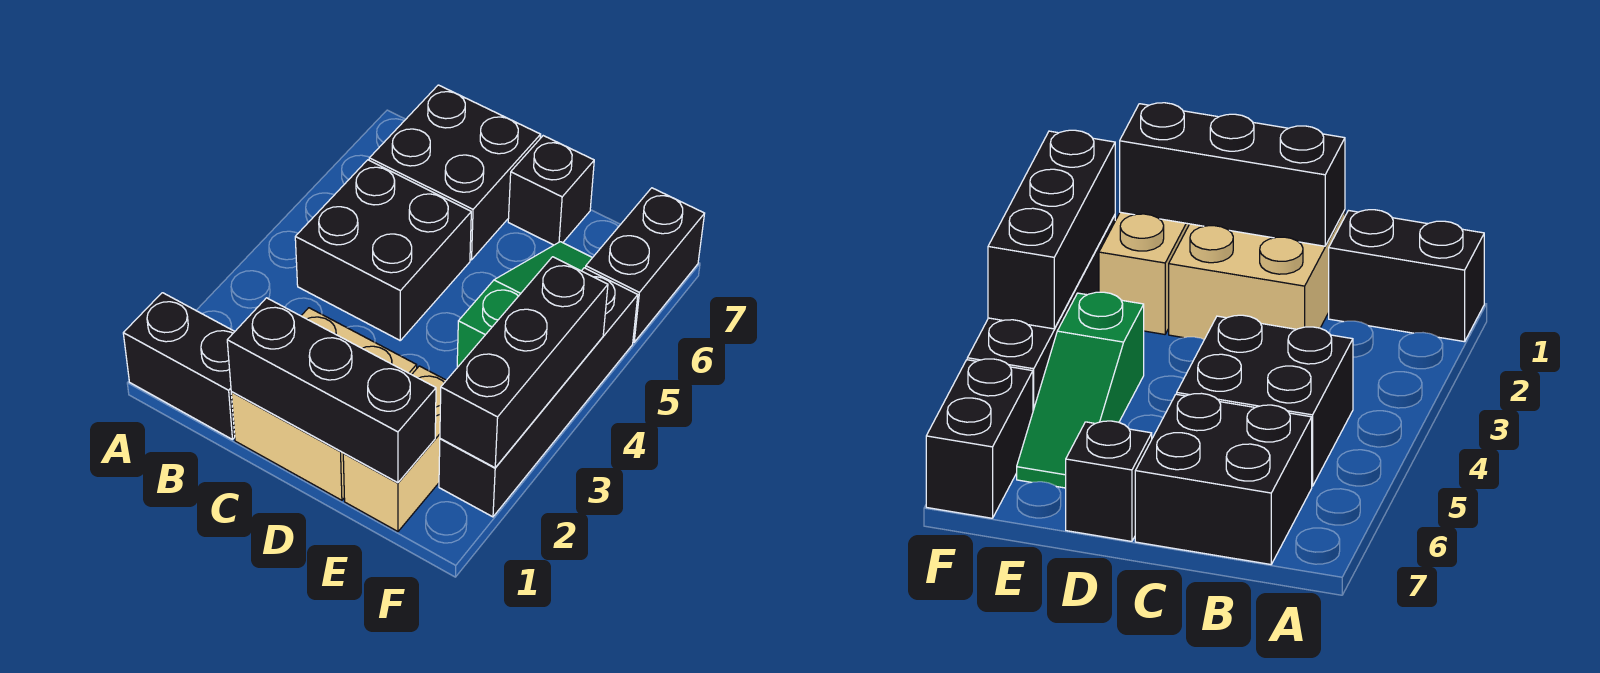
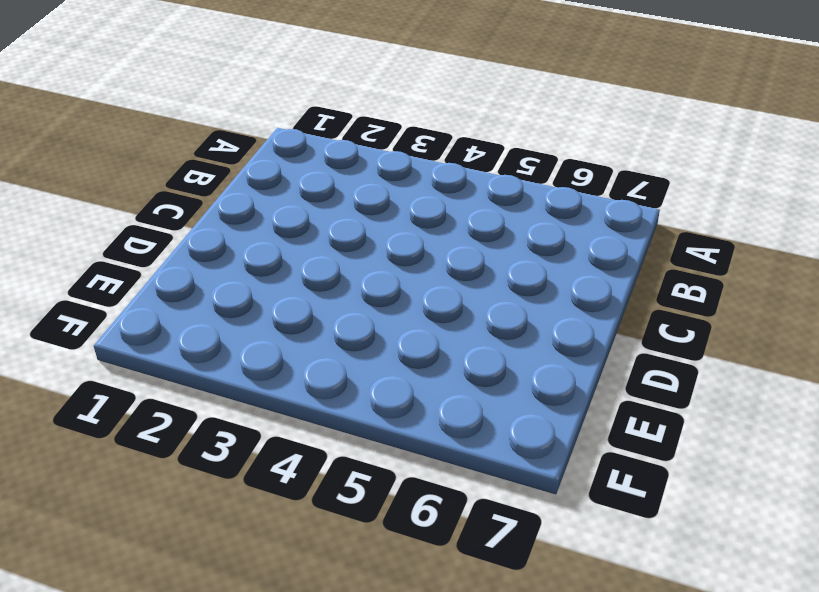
none -> black 1x2 brick [123,293,235,439]
none -> black 2x2 brick [295,160,471,340]

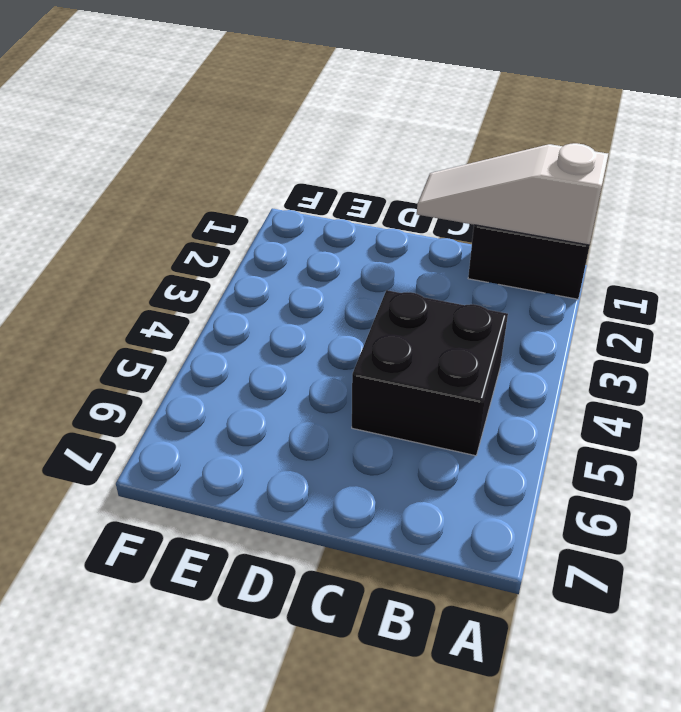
white 1x3 slope [417,143,608,245] -> black 1x3 brick [227,298,436,483]
none -> black 2x2 brick [369,85,541,260]
none -> tan 2x2 brick [231,308,417,500]

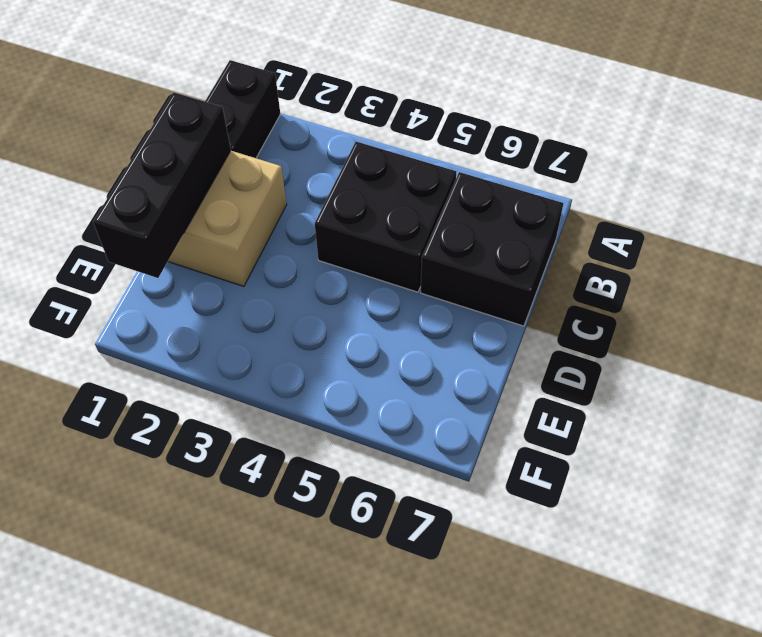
none -> black 1x1 brick [508,136,594,245]
none -> tan 1x2 brick [343,366,446,531]

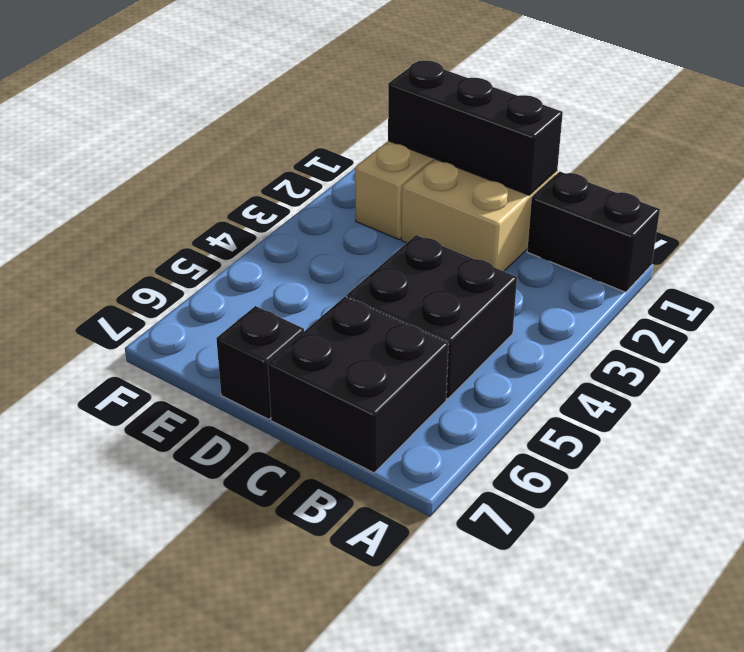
none -> green 1x3 slope [457,242,592,367]
none -> black 1x4 brick [439,268,638,517]

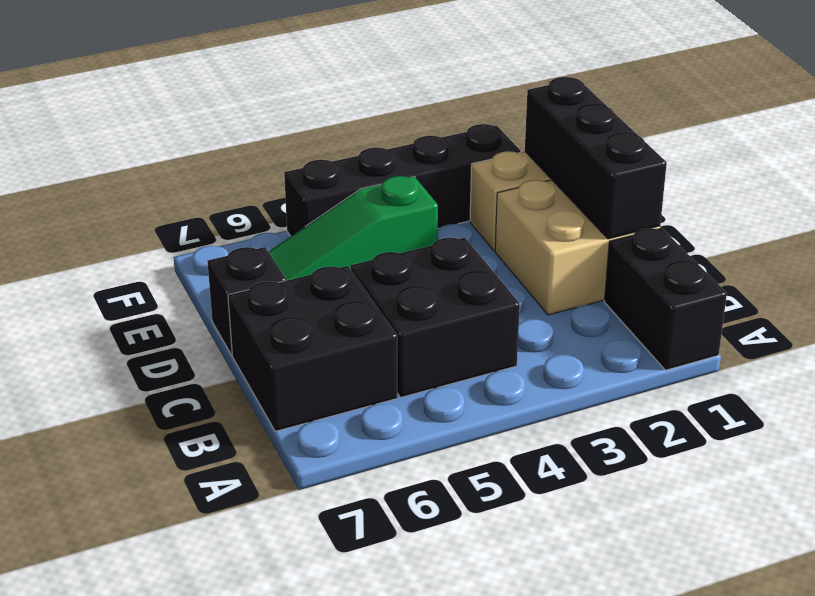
none -> black 1x2 brick [586,188,705,342]
none -> black 1x3 brick [440,257,608,468]

